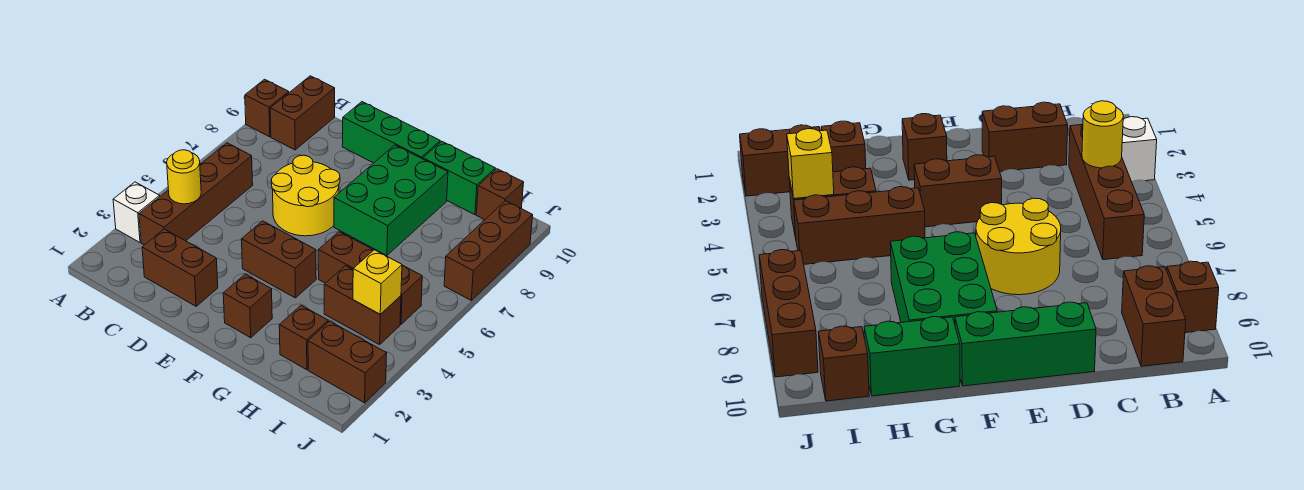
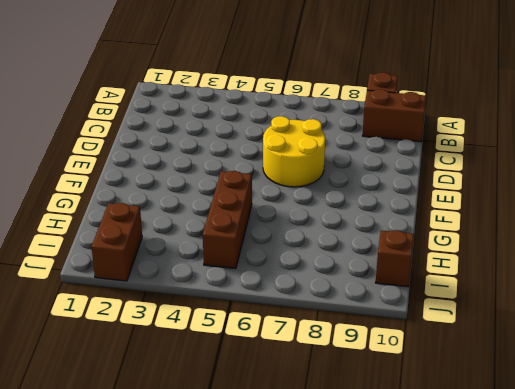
none -> white 1x1 brick [113,182,160,242]
none -> brown 1x4 brick [139,143,253,245]
none -> brown 1x2 brick [142,229,218,306]

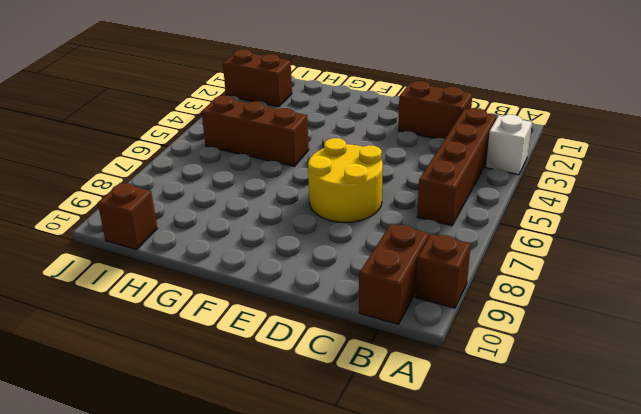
none -> green 1x3 brick [342,102,440,163]
none -> brown 1x2 brick [242,221,316,298]
none -> brown 1x1 brick [223,274,272,338]

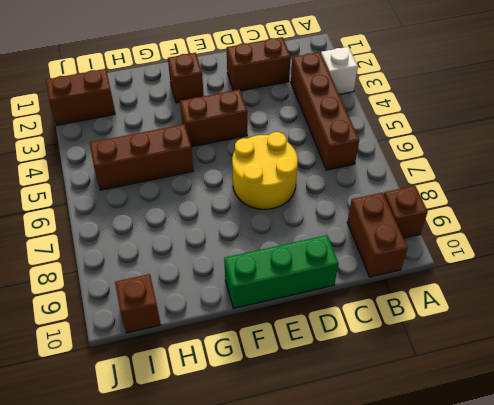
none -> green 2x3 brick [334,145,448,255]
none -> green 1x2 brick [423,141,495,215]
none -> brown 1x1 brick [279,305,328,370]

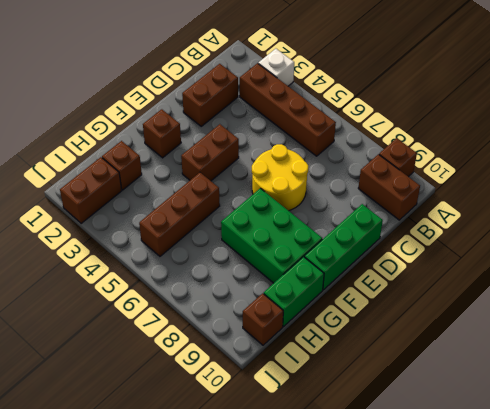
none -> brown 1x2 brick [324,266,401,345]
none -> brown 1x3 brick [444,201,533,300]
none -> yellow 1x1 round brick [167,150,201,204]

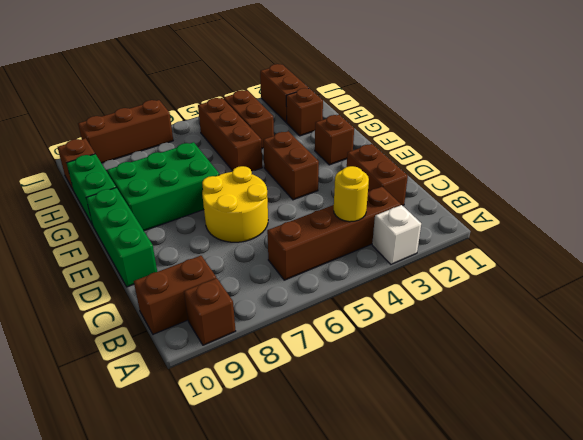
none -> yellow 1x1 brick [353,250,402,314]

